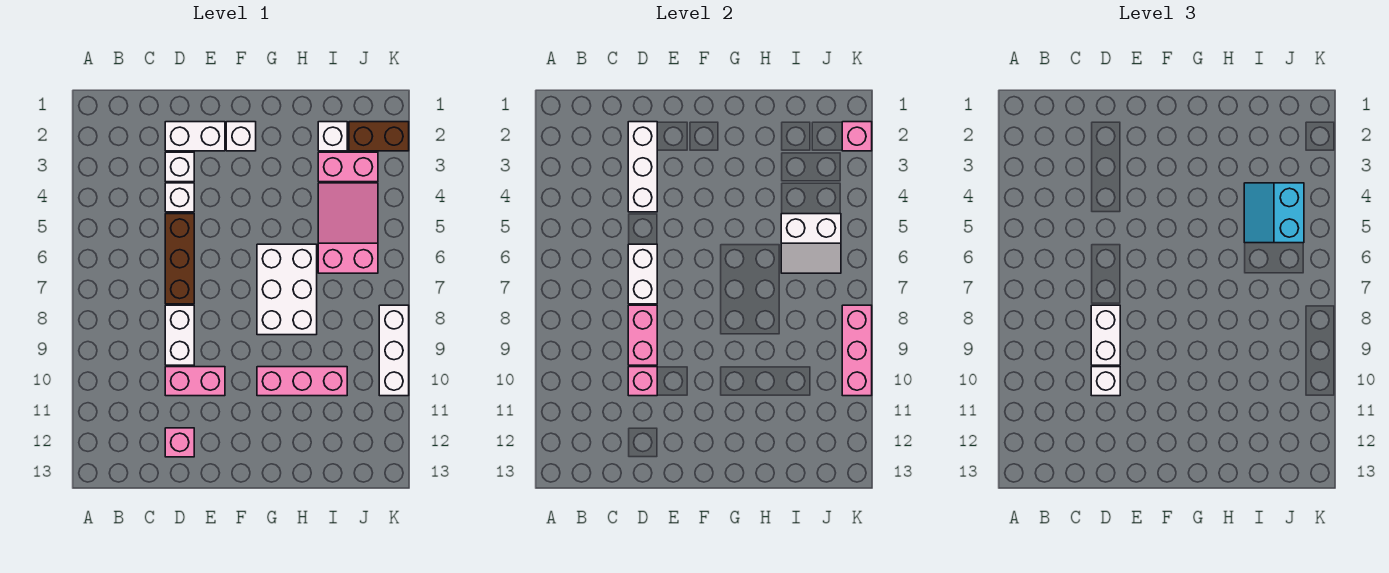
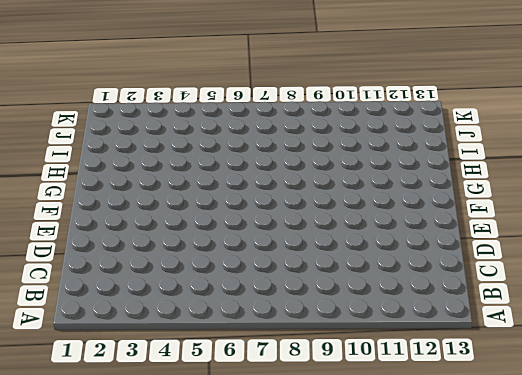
none -> white 1x2 brick [165,122,225,151]
none -> white 1x1 brick [165,152,194,182]
none -> white 1x1 brick [165,183,194,212]

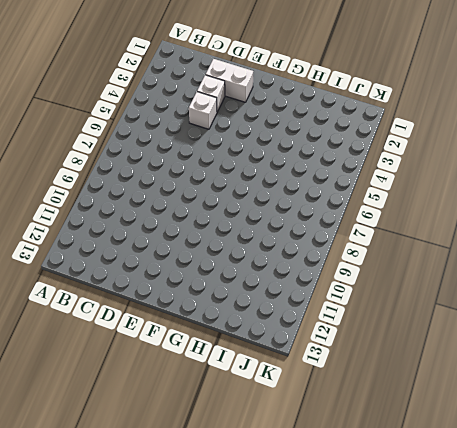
none -> brown 1x3 brick [165,214,194,304]
none -> white 1x2 brick [165,305,194,365]
none -> pink 1x2 brick [165,367,225,396]

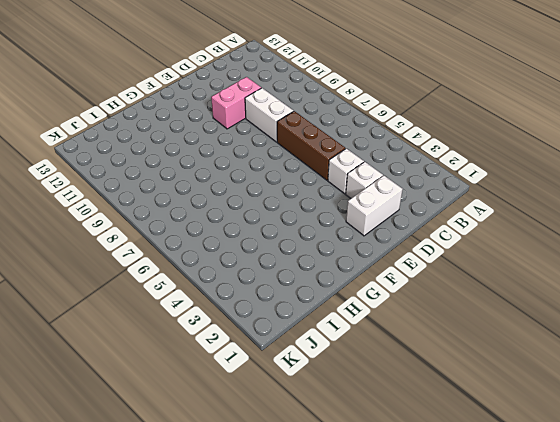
none -> pink 1x1 brick [165,428,194,457]
none -> white 1x1 brick [226,122,256,151]
none -> white 2x3 brick [257,244,317,335]

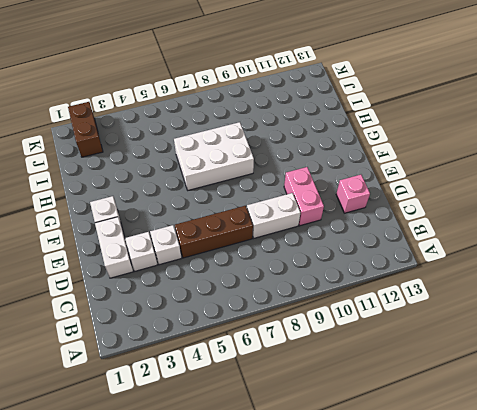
none -> pink 1x3 brick [257,367,347,396]
none -> white 1x1 brick [318,122,347,151]
none -> pink 1x2 brick [318,152,378,182]

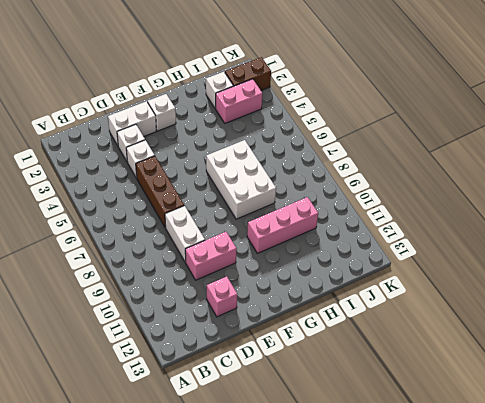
none -> pink 2x3 slope [318,183,378,273]
none -> white 1x3 brick [379,305,409,396]
none -> white 1x3 brick [628,122,657,212]

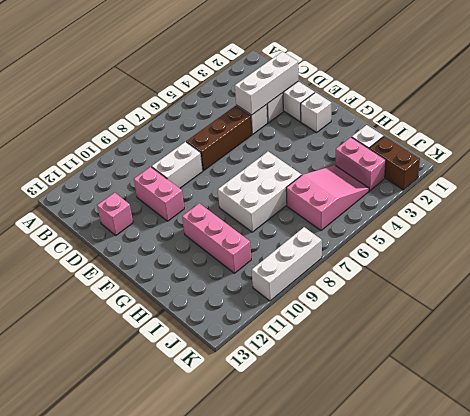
none -> white 1x2 brick [628,244,657,304]
none -> pink 1x2 brick [628,305,657,365]
none -> pink 1x1 brick [628,367,657,396]

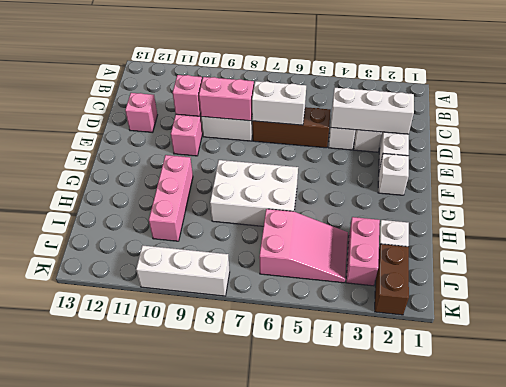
none -> white 2x2 slope [781,214,841,273]
none -> pink 1x1 brick [842,122,872,151]
none -> pink 1x3 brick [842,305,872,396]

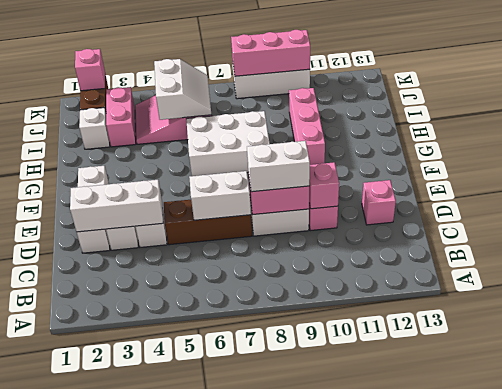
none -> white 1x1 brick [1091,367,1120,396]
none -> cyan 2x2 slope [1244,183,1304,243]

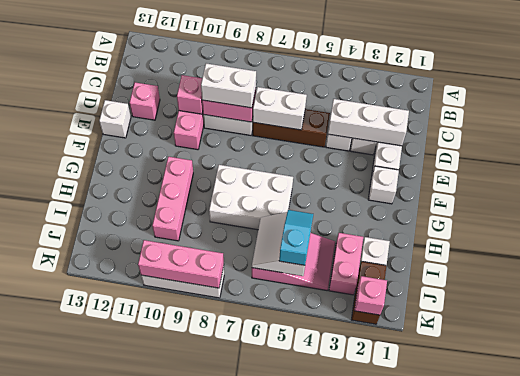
white 1x1 brick [99,100,131,138] -> white 1x1 brick moved to [1091,367,1120,396]
cyan 1x2 slope [279,210,313,265] -> cyan 2x2 slope [1244,183,1304,243]

